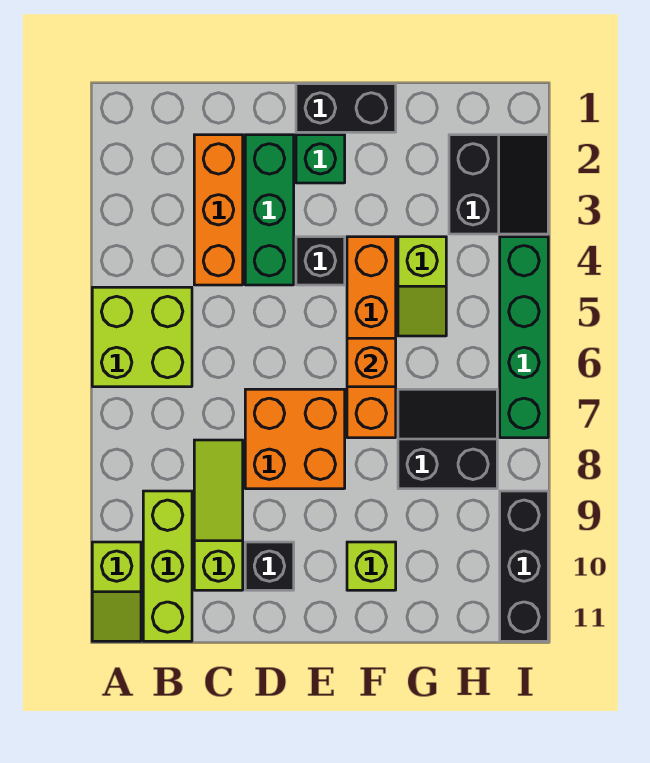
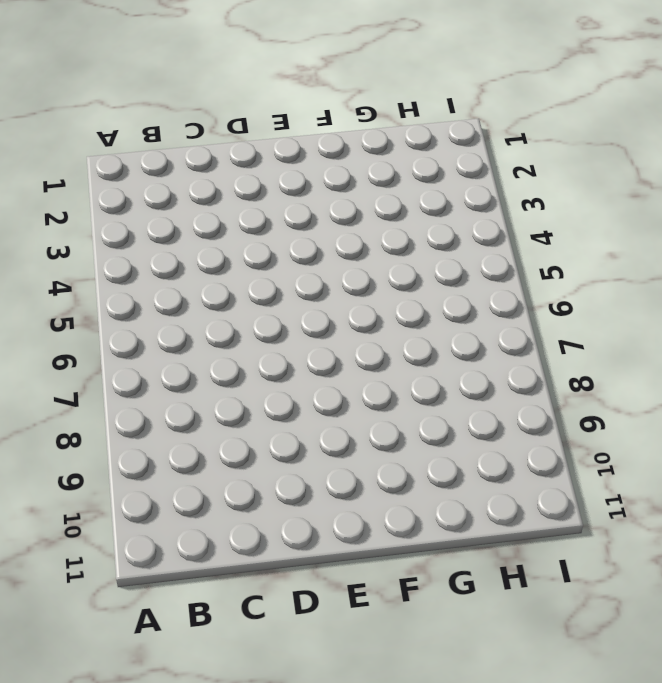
none -> lime 2x2 brick [92,287,192,387]
none -> lime 1x2 slope [92,542,141,641]
none -> lime 1x3 brick [143,491,192,641]

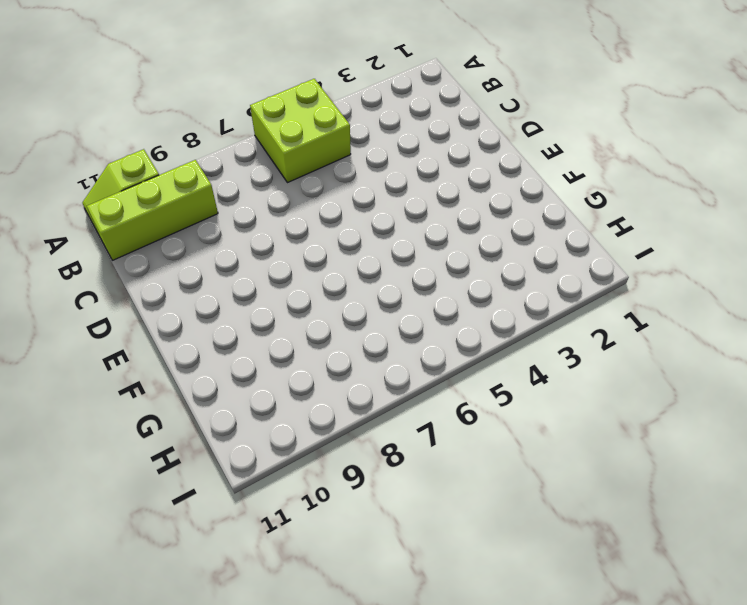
none -> orange 1x3 brick [194,135,243,285]
none -> lime 1x3 slope [194,440,243,590]
none -> green 1x3 brick [245,135,294,285]

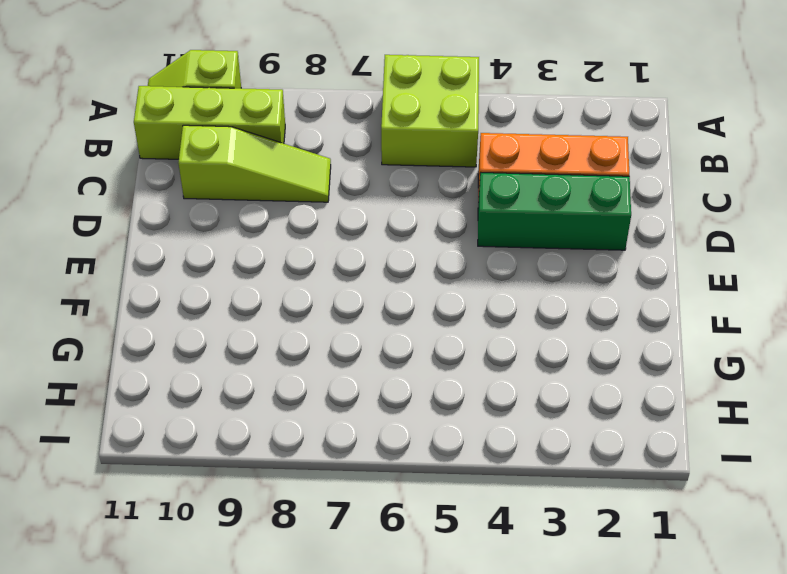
none -> orange 2x2 brick [245,389,345,489]
none -> black 1x1 brick [245,542,294,590]
none -> black 1x2 brick [296,84,396,132]

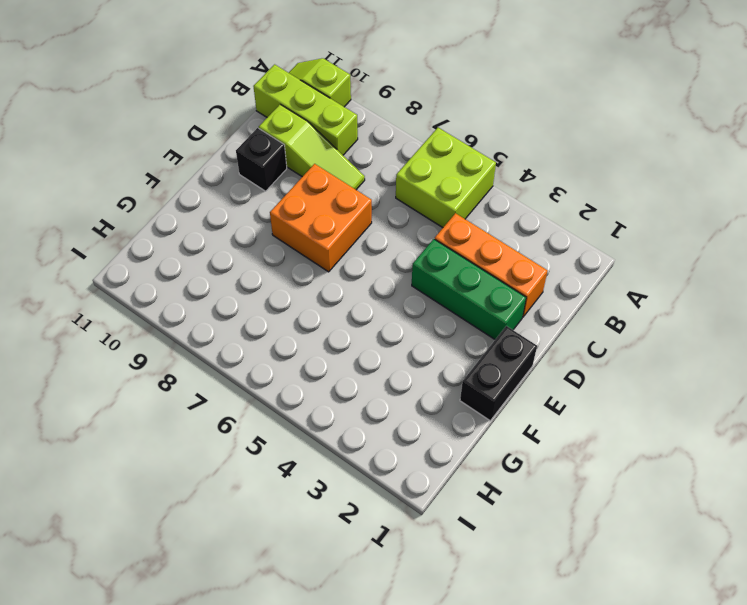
none -> green 1x1 brick [296,135,345,183]
none -> black 1x1 brick [296,237,345,285]
none -> orange 1x4 brick [347,237,396,438]

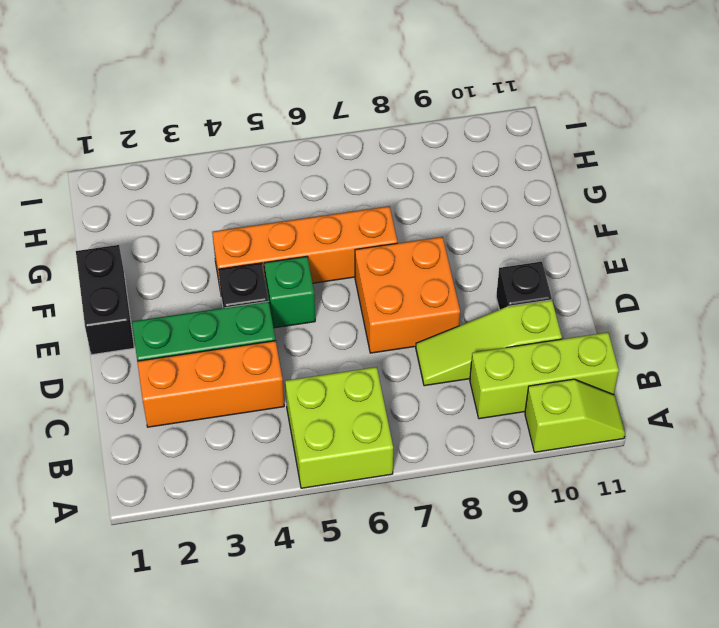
green 1x1 brick [264,256,315,328] -> green 1x1 brick moved to [296,135,345,183]
none -> lime 1x1 brick [347,542,396,590]
none -> lime 1x2 slope [398,237,446,336]
none -> black 2x2 slope [398,389,497,489]

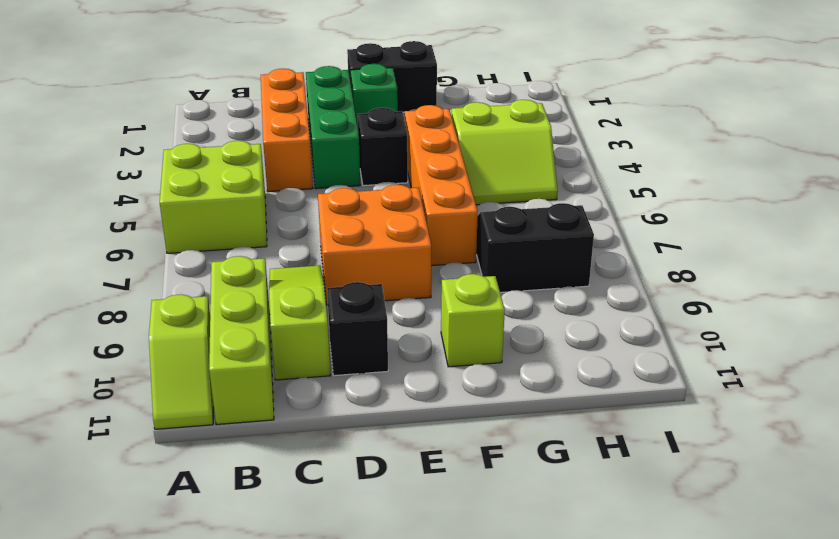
lime 2x2 slope [451,100,558,205] -> lime 1x2 slope [398,237,446,336]
none -> black 2x2 slope [449,135,548,234]
none -> green 1x4 brick [500,237,548,438]
none -> black 1x3 brick [500,491,548,641]

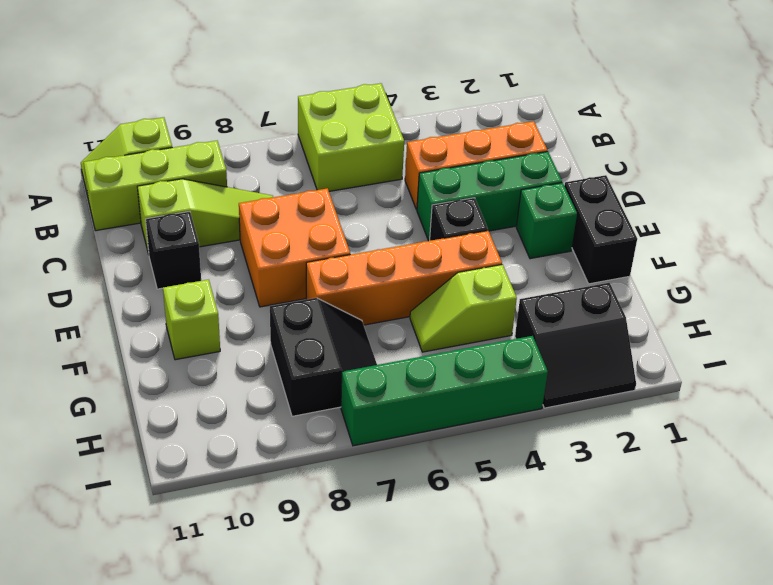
none -> black 1x3 brick [500,491,548,641]
none -> orange 1x1 brick [347,338,396,387]

